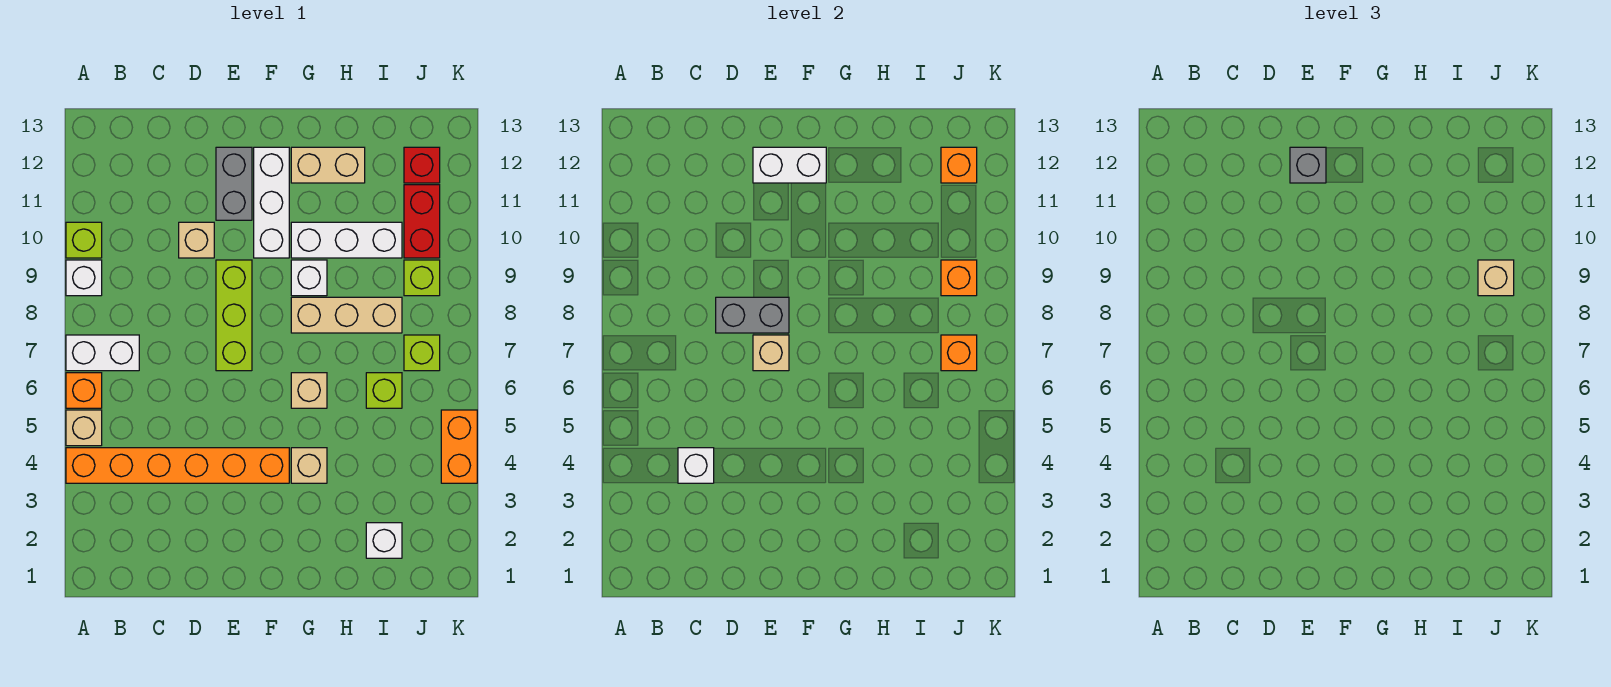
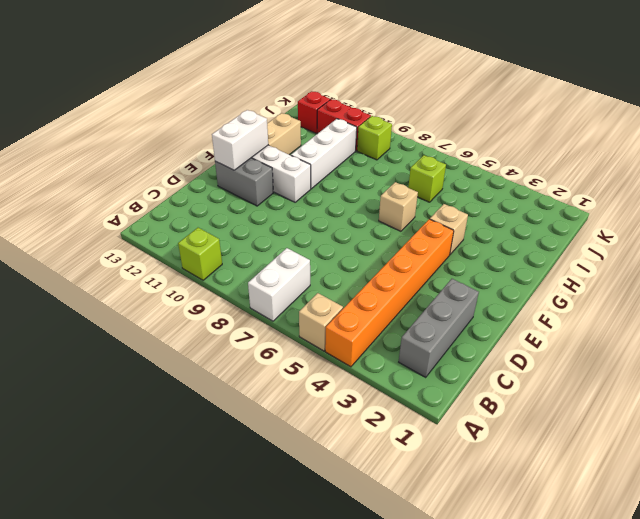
grey 1x3 brick [399,279,479,377] -> none
none -> orange 1x1 brick [66,373,102,408]
none -> white 1x1 brick [66,260,102,296]
none -> tan 1x1 brick [179,222,214,258]
none -> lime 1x3 brick [216,260,252,371]

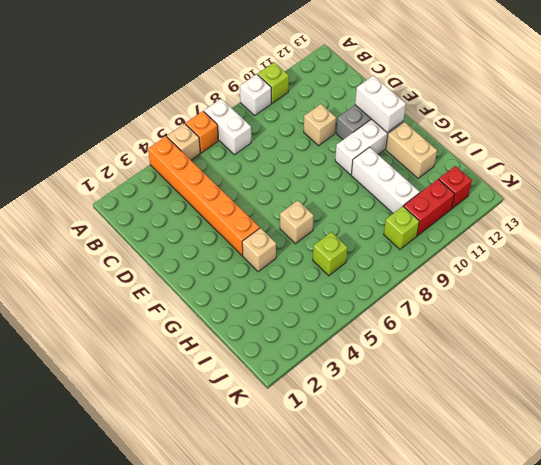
none -> lime 1x3 brick [216,260,252,371]
none -> tan 1x3 brick [291,297,402,333]
none -> white 1x1 brick [291,260,327,296]
none -> white 1x1 brick [366,523,402,558]

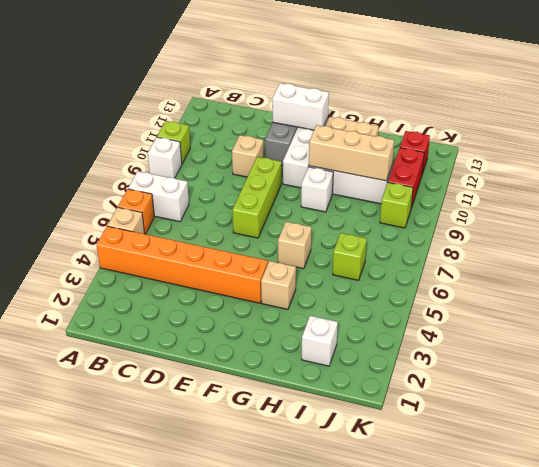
tan 1x3 brick [309,125,394,181] -> tan 1x3 brick moved to [291,297,402,333]
none -> lime 1x1 brick [404,335,440,371]
none -> orange 1x2 brick [441,410,477,483]
none -> white 1x1 brick [678,448,714,483]
none -> grey 1x2 brick [716,297,789,333]

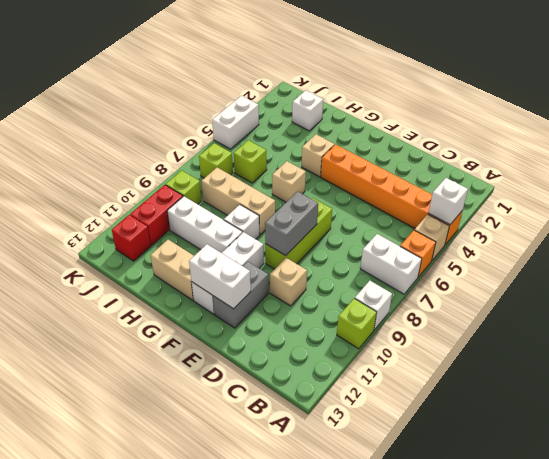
white 1x1 brick [429,178,468,225] -> white 1x1 brick moved to [678,448,714,483]
grey 1x2 brick [265,191,318,256] -> grey 1x2 brick turned to [716,297,789,333]
white 1x2 brick [212,96,259,149] -> orange 1x2 brick [441,410,477,483]
none -> tan 1x1 brick [753,335,789,371]
none -> orange 1x1 brick [941,335,977,371]
none -> orange 1x1 brick [941,260,977,296]
none -> orange 1x1 brick [941,147,977,183]

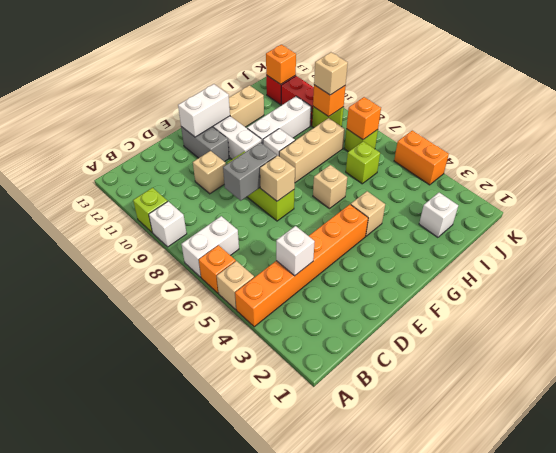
none -> grey 1x1 brick [1290,147,1326,183]

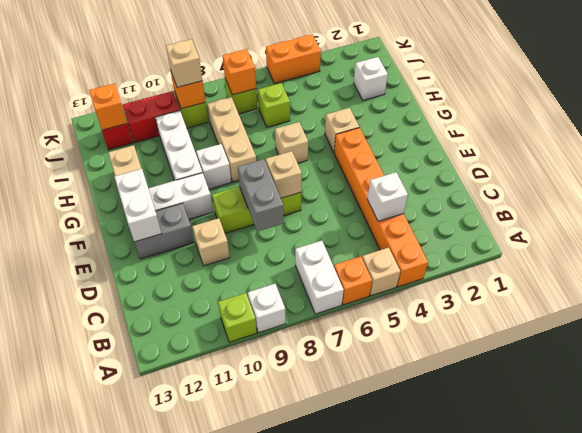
none -> grey 1x1 brick [1290,147,1326,183]

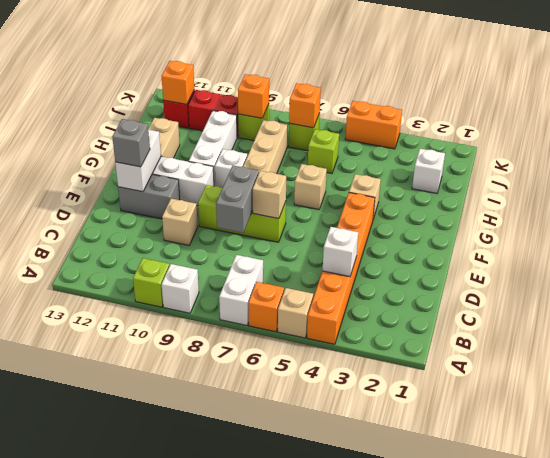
none -> tan 1x1 brick [1478,260,1514,296]

